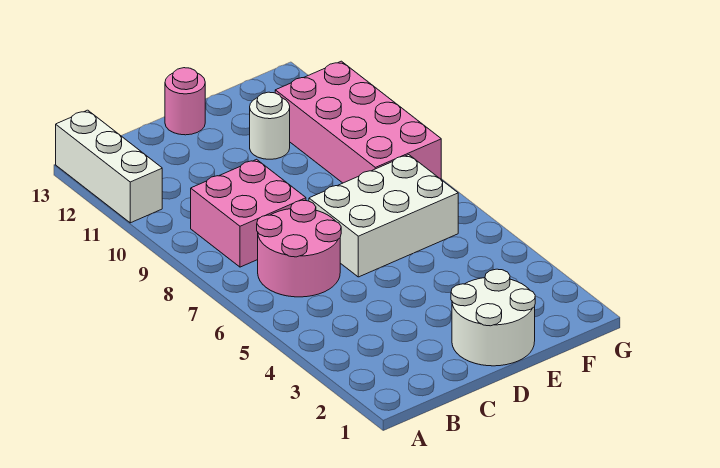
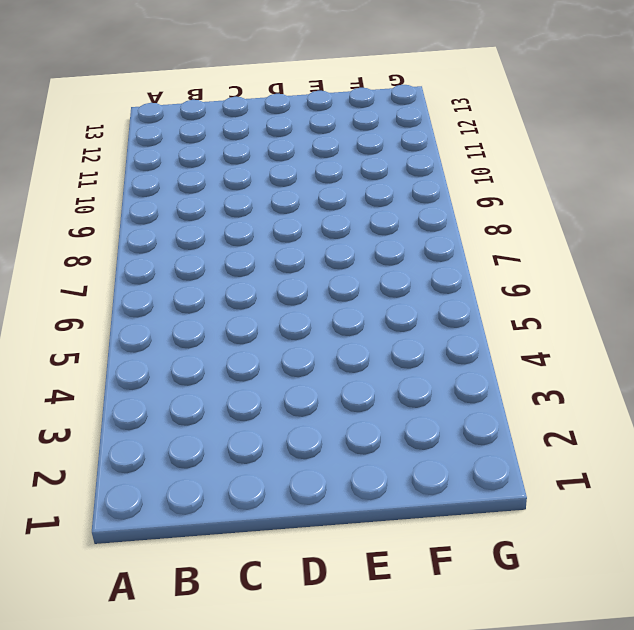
none -> white 1x3 brick [56,110,162,223]
none -> pink 2x2 round brick [257,200,341,297]

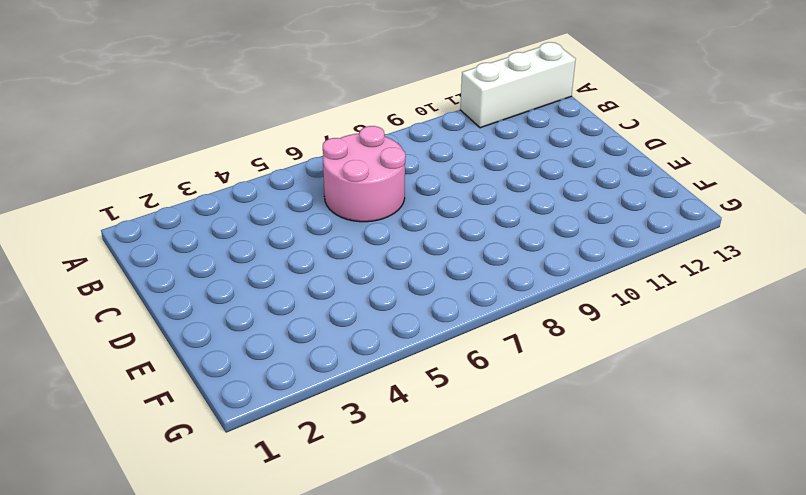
none -> pink 2x2 brick [191,159,306,267]
none -> white 2x2 round brick [451,269,535,366]

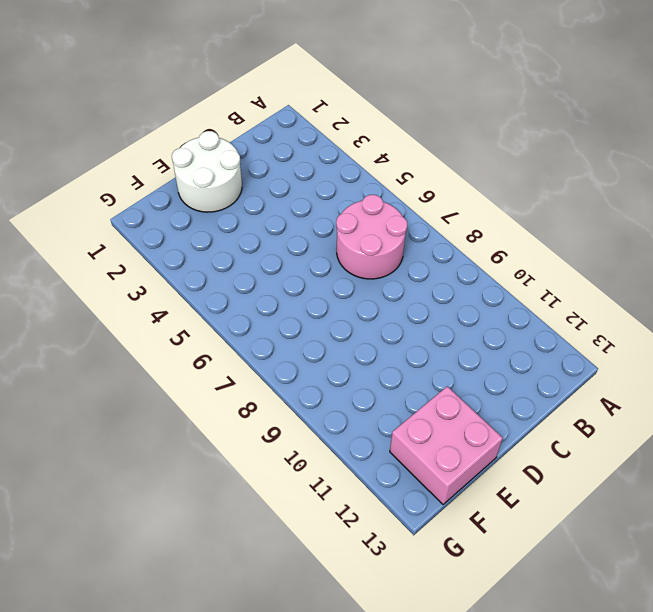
pink 2x2 brick [390,386,503,504] -> pink 2x2 brick moved to [191,159,306,267]
none -> white 1x3 brick [56,110,162,223]
none -> white 2x3 brick [309,155,458,277]

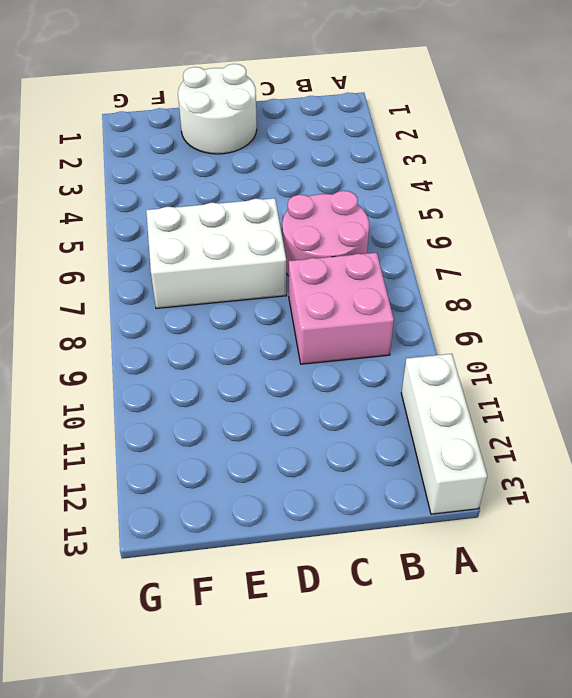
none -> pink 1x1 round brick [165,68,205,135]
none -> white 1x1 round brick [250,92,290,159]

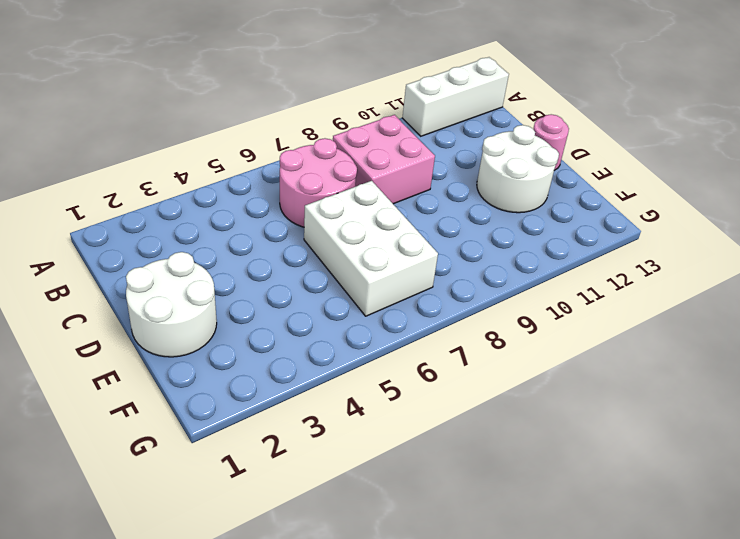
white 2x2 round brick [477,125,559,213] -> white 1x1 round brick [250,92,290,159]
none -> pink 2x4 brick [275,61,441,183]

